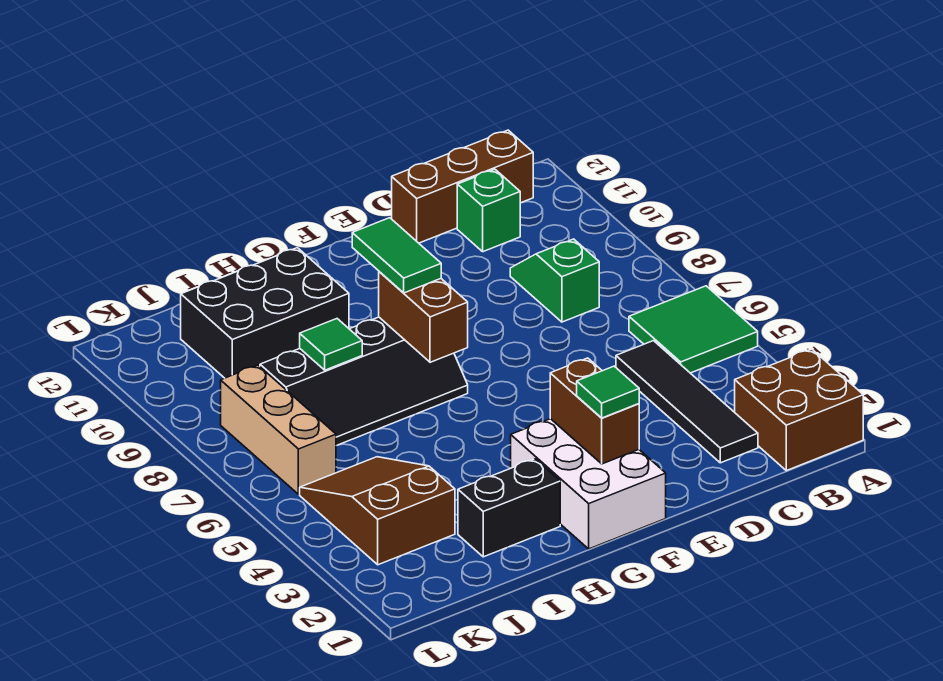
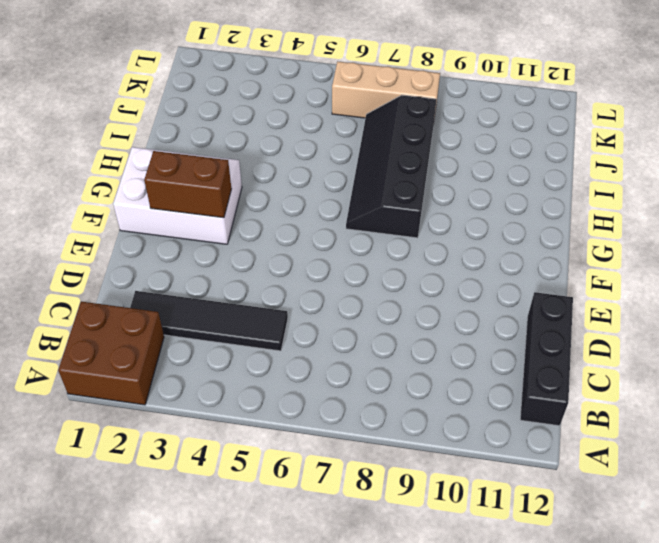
black 1x3 brick [520,292,573,426] -> brown 1x3 brick [392,130,533,243]
none -> green 2x2 tile [629,286,758,373]
none -> green 1x2 slope [510,239,599,322]
none -> green 1x1 brick [457,169,520,252]

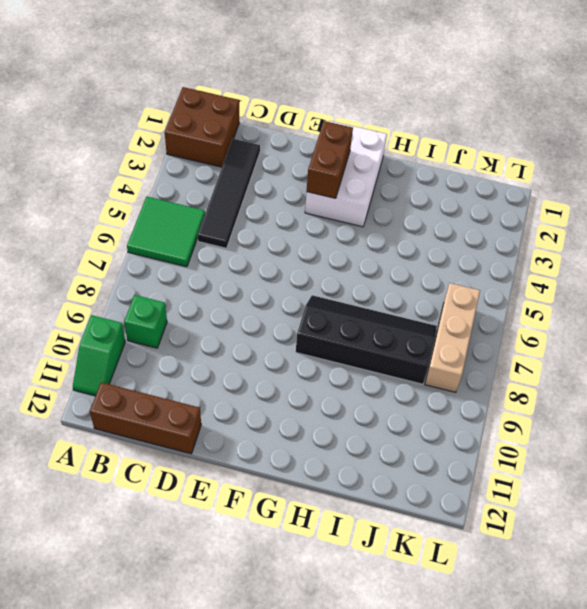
green 1x2 slope [73,315,125,396] -> green 1x2 slope moved to [510,239,599,322]
green 1x1 brick [124,295,167,348] -> green 1x1 brick moved to [457,169,520,252]
none -> black 1x2 brick [458,459,560,557]
none -> black 2x3 brick [181,248,349,378]
none -> brown 2x3 slope [300,457,455,565]

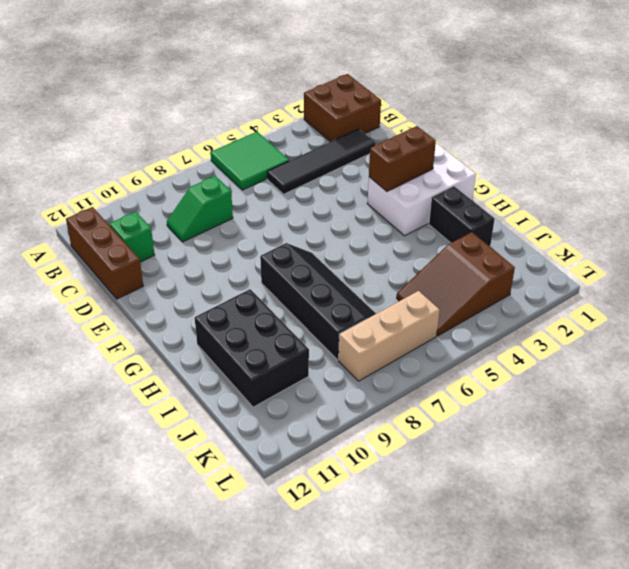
none -> brown 1x2 brick [379,272,468,362]
none -> green 1x1 tile [300,319,362,370]
none -> green 1x1 tile [577,366,639,418]

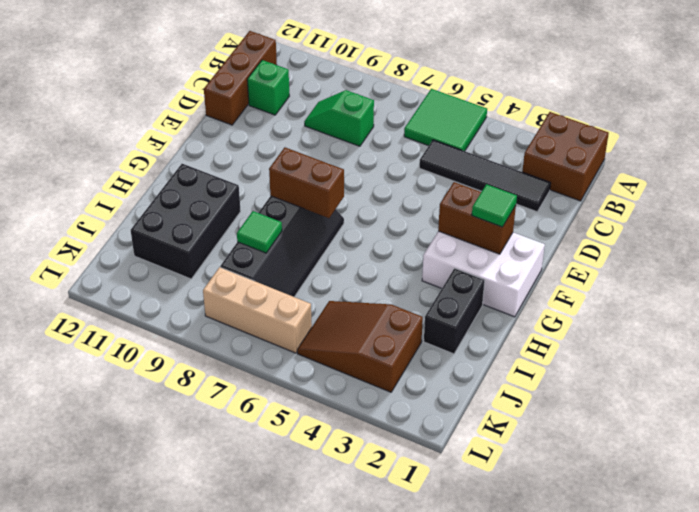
none -> green 1x2 tile [352,218,441,293]

